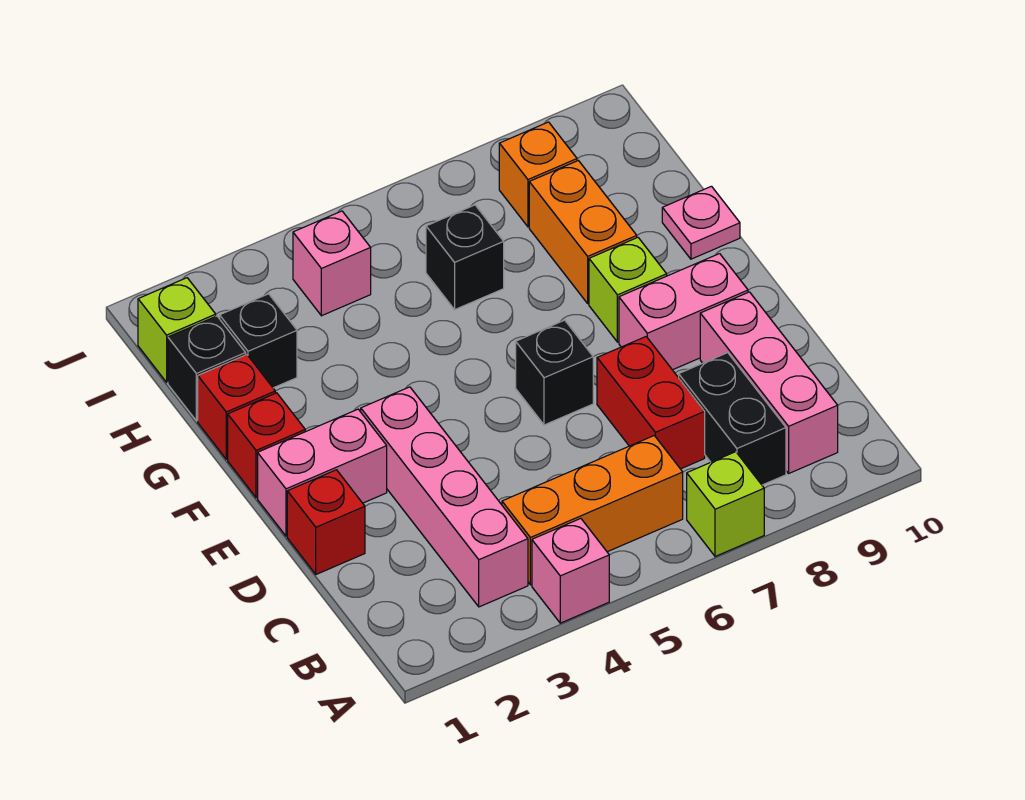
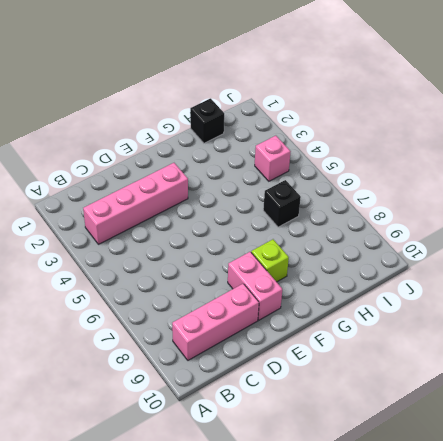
none -> pink 1x1 brick [532,518,609,623]
none -> lime 1x1 brick [687,452,764,557]
none -> orange 1x3 brick [502,436,683,585]

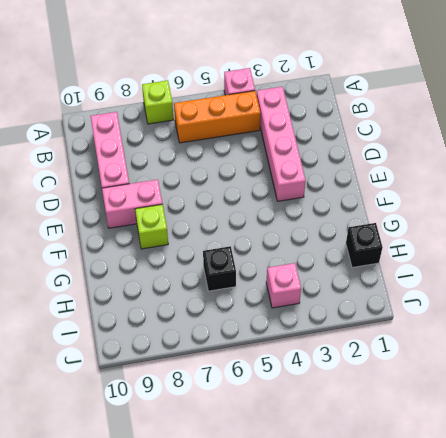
none -> black 1x2 brick [679,353,786,485]
none -> red 1x2 brick [597,337,705,469]
none -> red 1x1 brick [287,470,365,574]

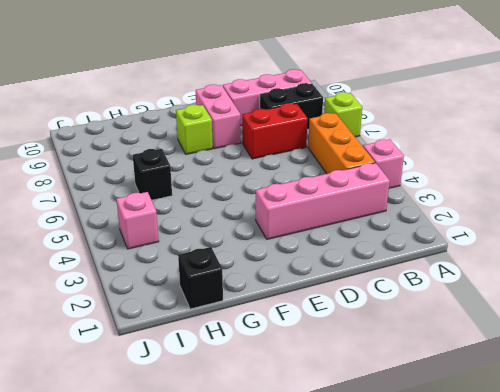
none -> red 1x1 brick [287,470,365,574]
none -> pink 1x2 brick [258,409,387,536]
none -> black 1x1 brick [516,320,593,425]

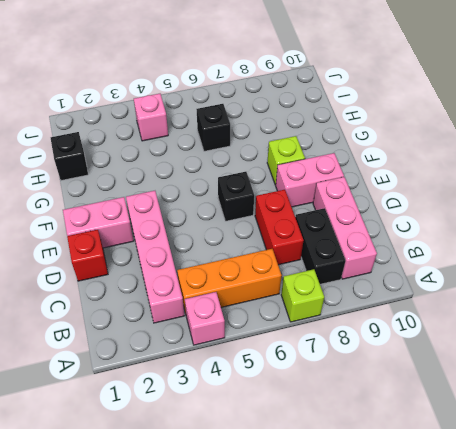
none -> red 1x1 brick [228,393,305,498]
none -> red 1x1 brick [198,355,275,459]
none -> orange 1x2 brick [529,161,637,303]

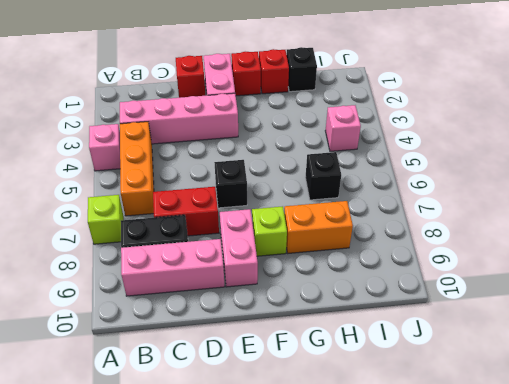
none -> pink 1x1 plate [662,186,740,259]
none -> black 1x1 brick [220,294,297,388]
none -> lime 1x1 brick [138,278,216,382]

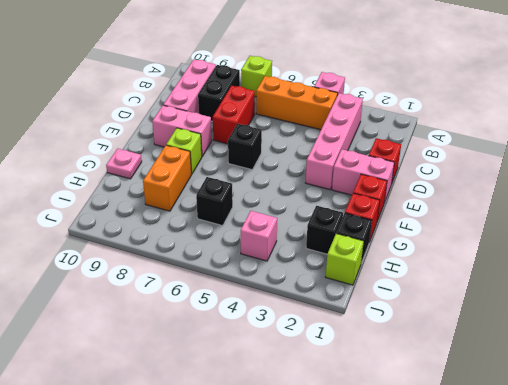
none -> orange 1x1 brick [499,122,577,227]

